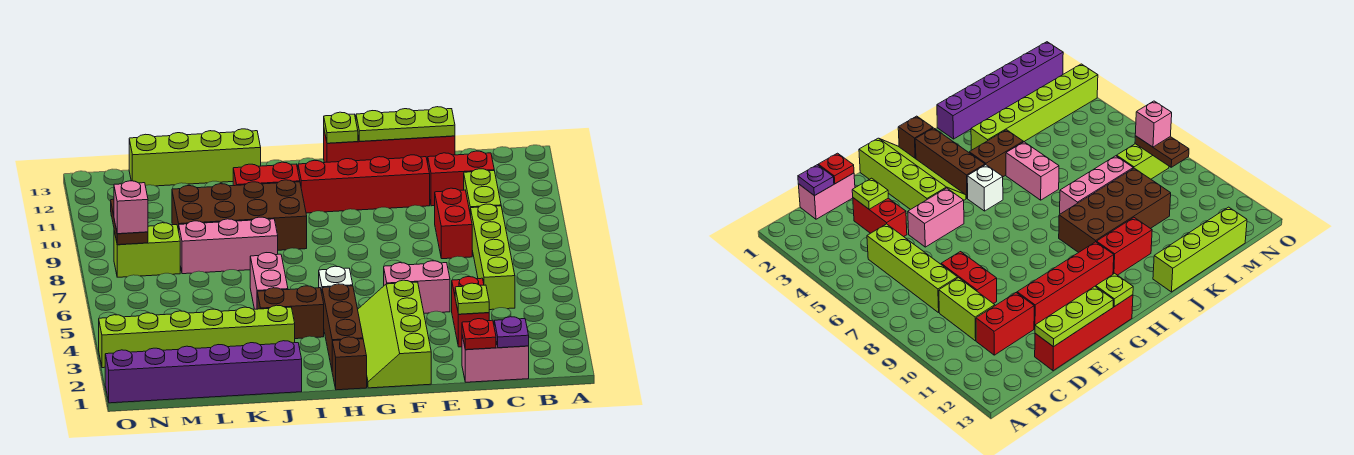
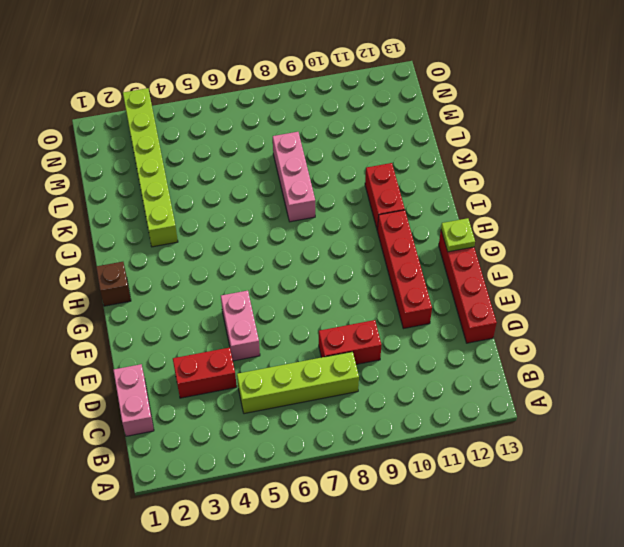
none -> lime 1x2 brick [464,169,501,215]
none -> red 1x2 brick [428,151,494,206]
none -> lime 2x4 slope [358,280,431,388]

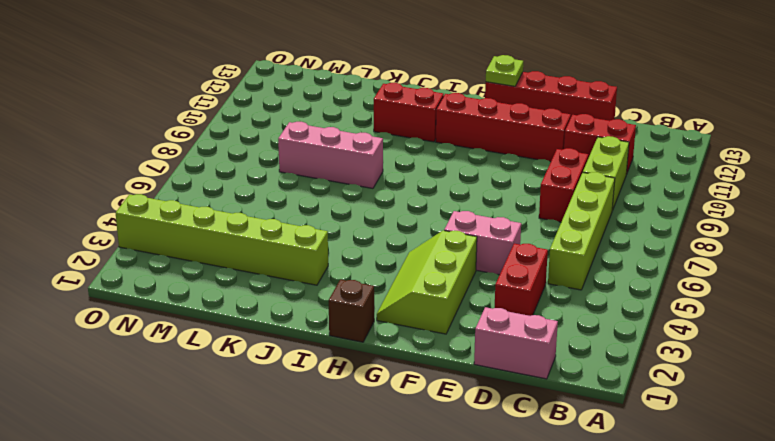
lime 2x3 slope [377,231,477,334] -> lime 2x4 slope [358,280,431,388]
none -> brown 1x3 brick [322,284,363,368]
none -> white 1x1 brick [319,266,353,293]
none -> brown 1x2 brick [257,286,324,339]

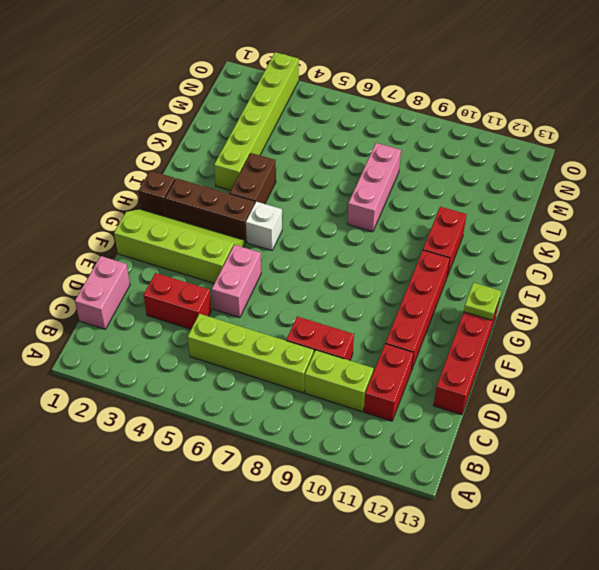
none -> brown 2x4 brick [172,180,307,250]
none -> purple 1x6 brick [105,341,302,403]
none -> pink 1x2 brick [250,253,288,309]

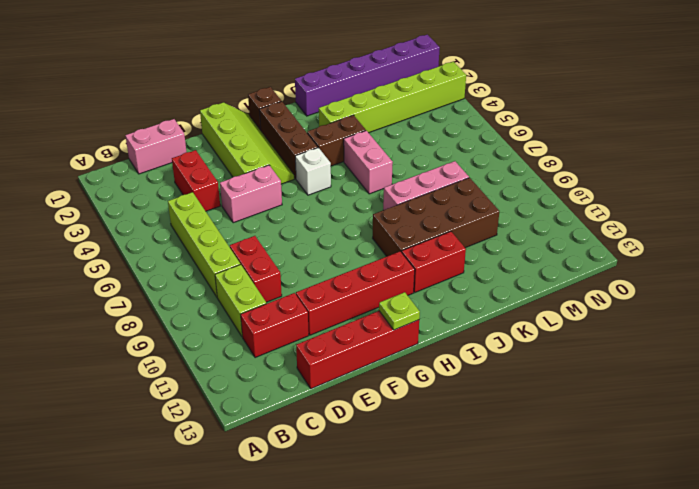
none -> lime 1x4 brick [129,129,261,186]
none -> lime 1x2 brick [114,223,180,277]
none -> purple 1x1 plate [494,317,529,348]

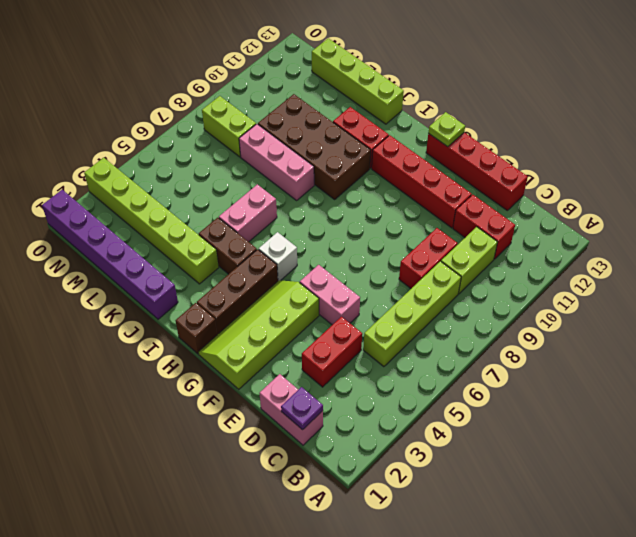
none -> red 1x1 plate [462,319,496,350]
none -> lime 1x1 plate [455,283,489,314]
none -> lime 1x3 plate [356,107,455,141]

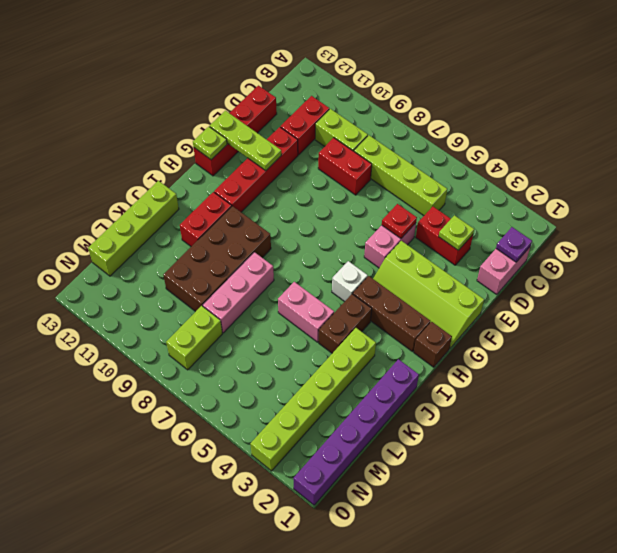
red 1x1 plate [382,204,417,238] -> red 1x1 plate moved to [462,319,496,350]
lime 1x3 plate [210,111,281,171] -> lime 1x3 plate turned to [356,107,455,141]
none -> brown 1x2 plate [111,199,148,245]
none -> pink 1x1 brick [114,181,148,234]

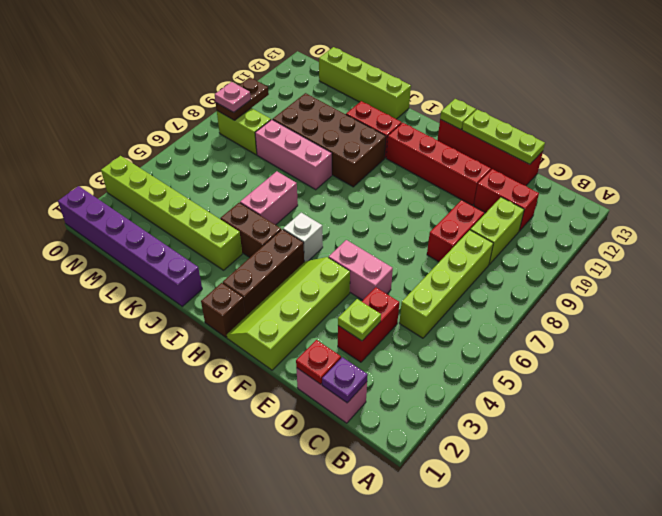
pink 1x1 plate [215,82,251,112] -> pink 1x1 brick [114,181,148,234]

